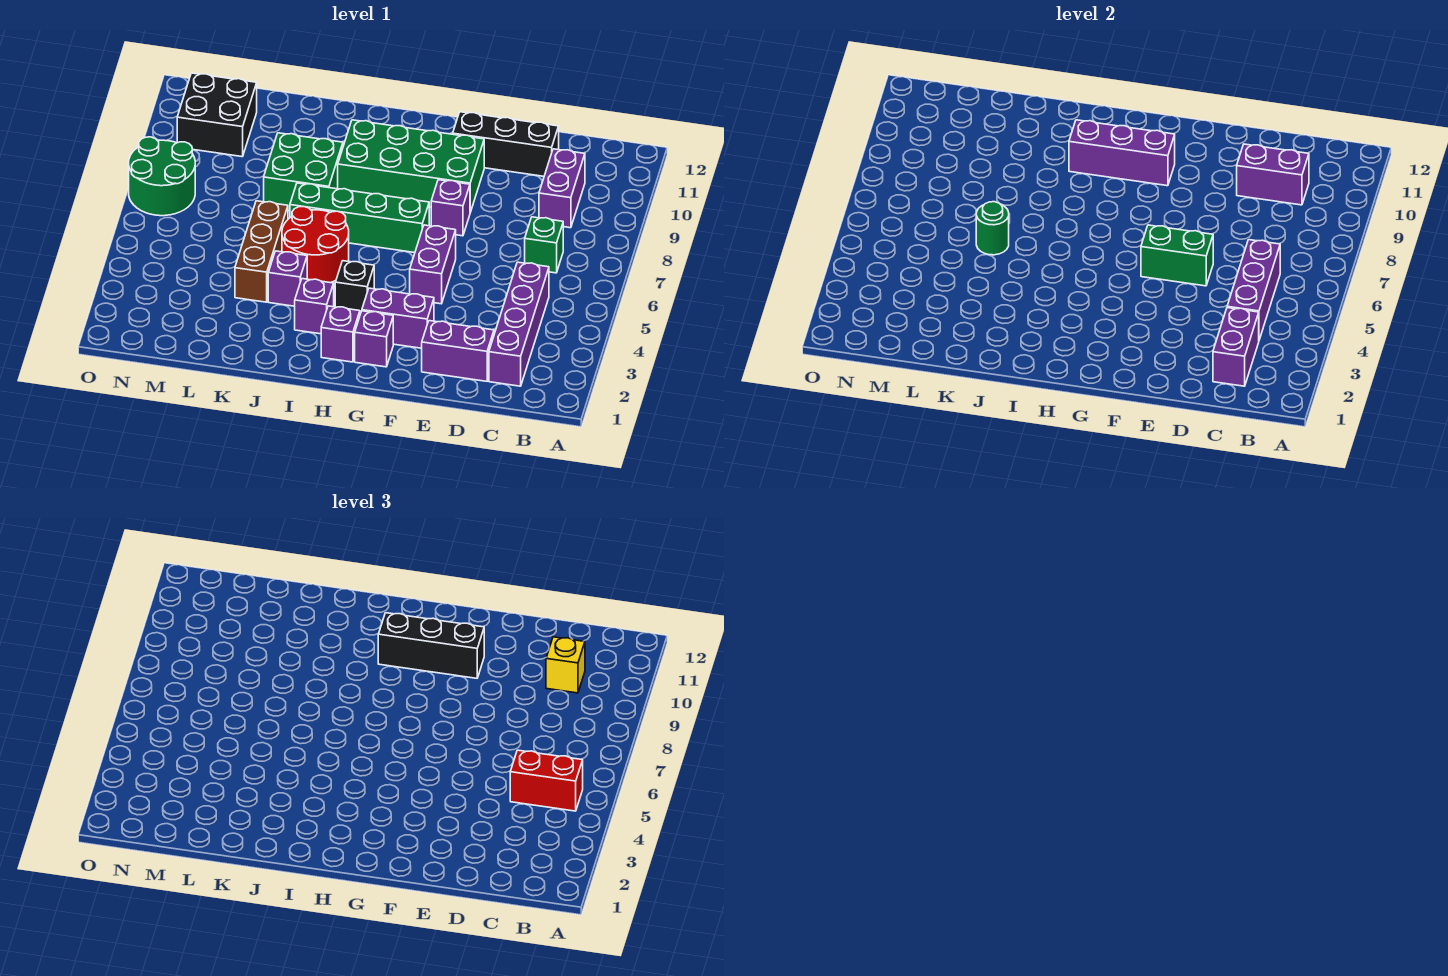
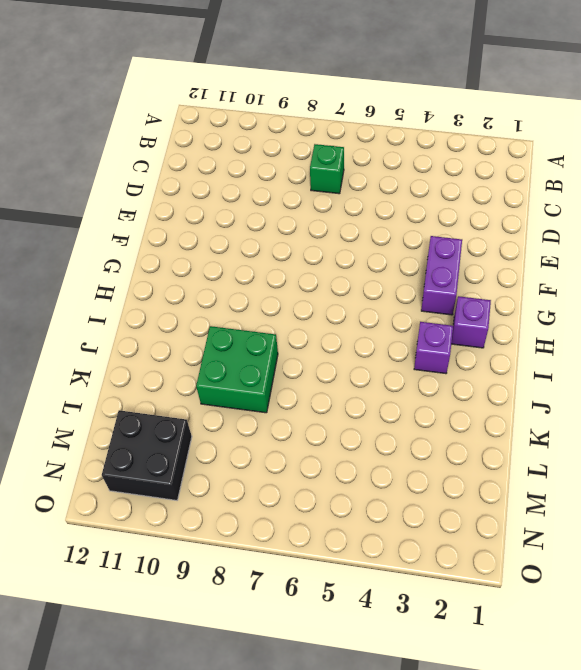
none -> purple 1x4 brick [489,262,549,386]
none -> purple 1x2 brick [539,149,585,228]
none -> purple 1x2 brick [422,321,494,381]

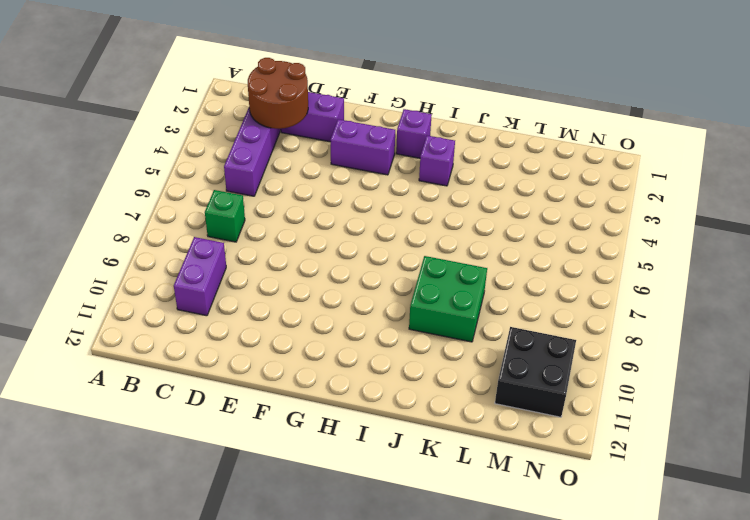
brown 2x2 round brick [248,58,308,129] -> purple 1x2 brick [1213,308,1259,386]
none -> black 1x3 brick [453,112,559,176]
none -> purple 1x2 brick [410,225,456,304]
none -> purple 1x1 brick [431,180,470,236]

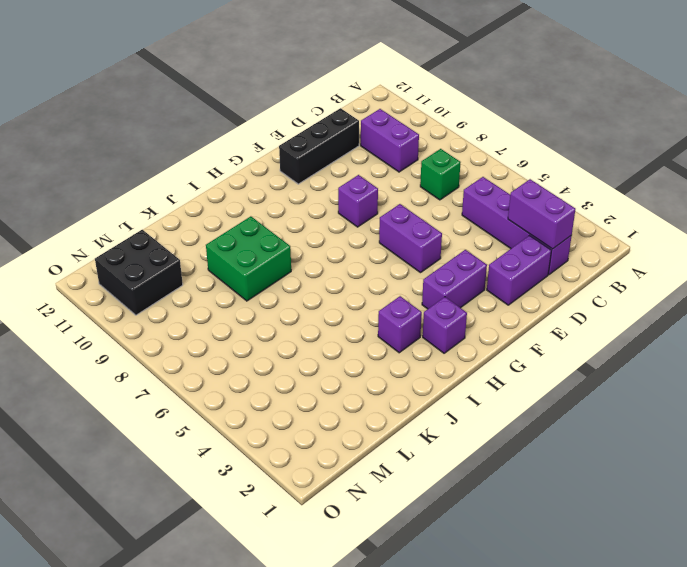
none -> green 2x4 brick [338,120,484,212]
none -> purple 1x1 brick [355,311,393,367]
none -> green 1x4 brick [290,183,429,253]

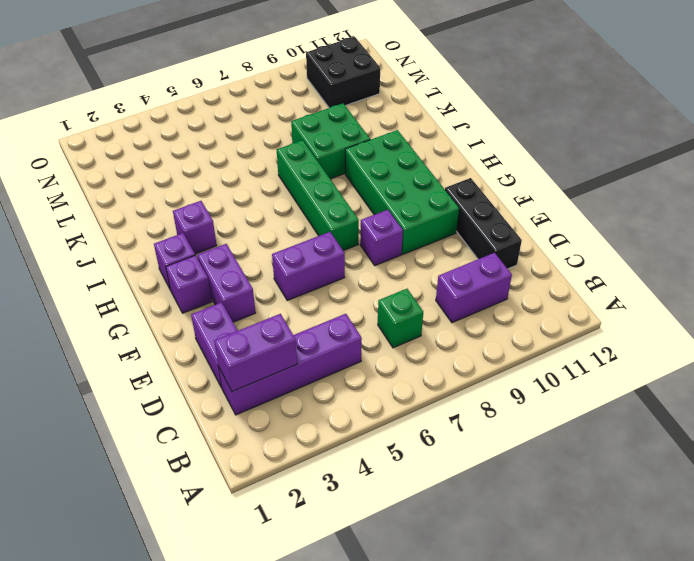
none -> black 1x1 brick [335,261,374,314]
none -> red 2x2 round brick [282,207,349,283]
none -> purple 1x1 brick [268,251,307,306]

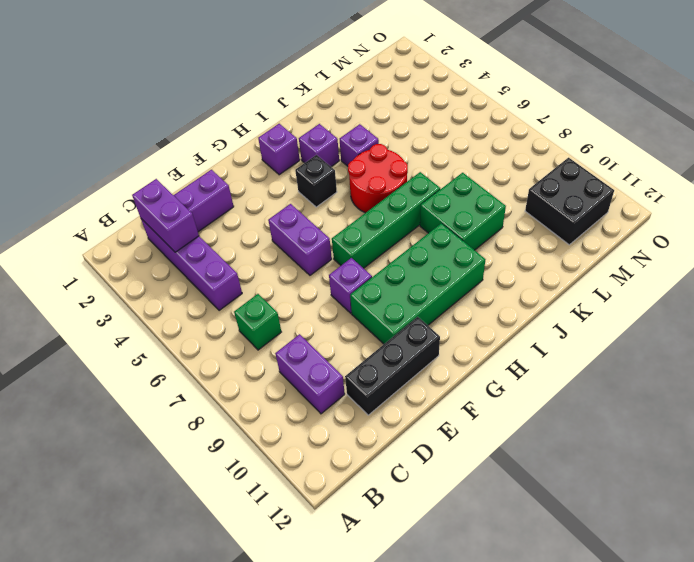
none -> purple 1x2 brick [362,288,434,348]
none -> purple 1x1 brick [355,311,393,367]
none -> brown 1x3 brick [235,201,288,302]

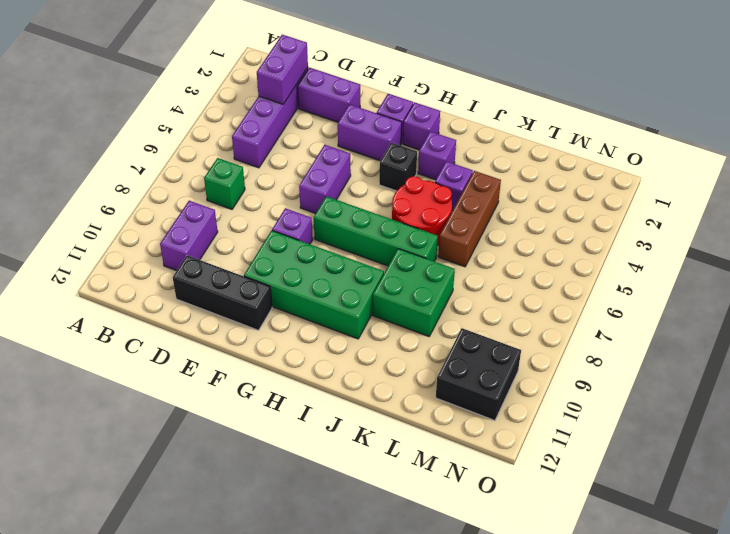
none -> green 2x2 round brick [129,137,195,216]
none -> purple 1x3 brick [1227,240,1280,340]
none -> purple 1x2 brick [1237,144,1309,205]

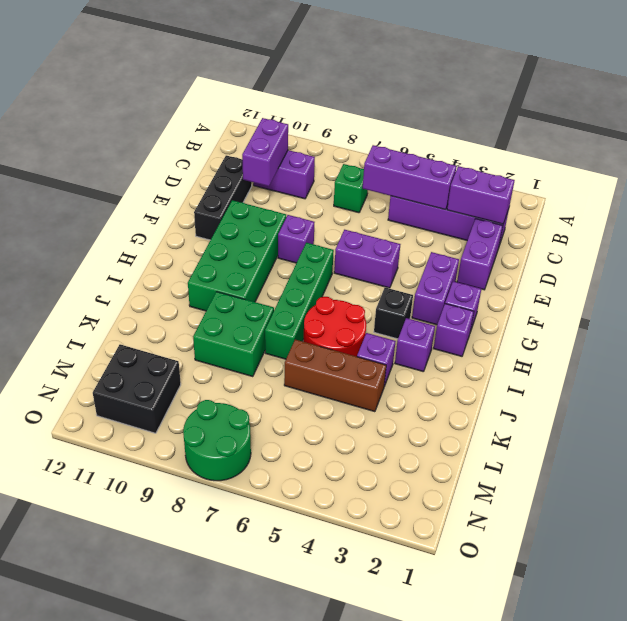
none -> green 1x2 brick [1141,225,1213,286]
none -> purple 1x3 brick [1069,120,1175,186]
none -> green 1x1 round brick [976,202,1009,255]

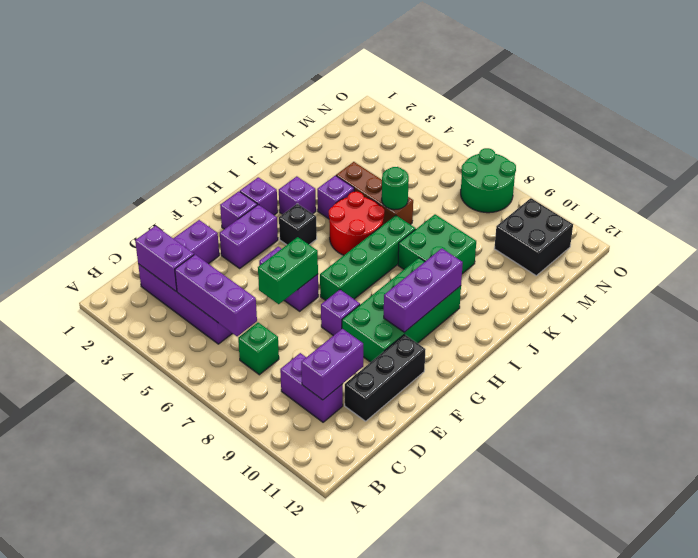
none -> red 1x2 brick [510,750,583,811]
none -> yellow 1x1 brick [546,637,585,693]
none -> black 1x3 brick [378,613,484,678]

